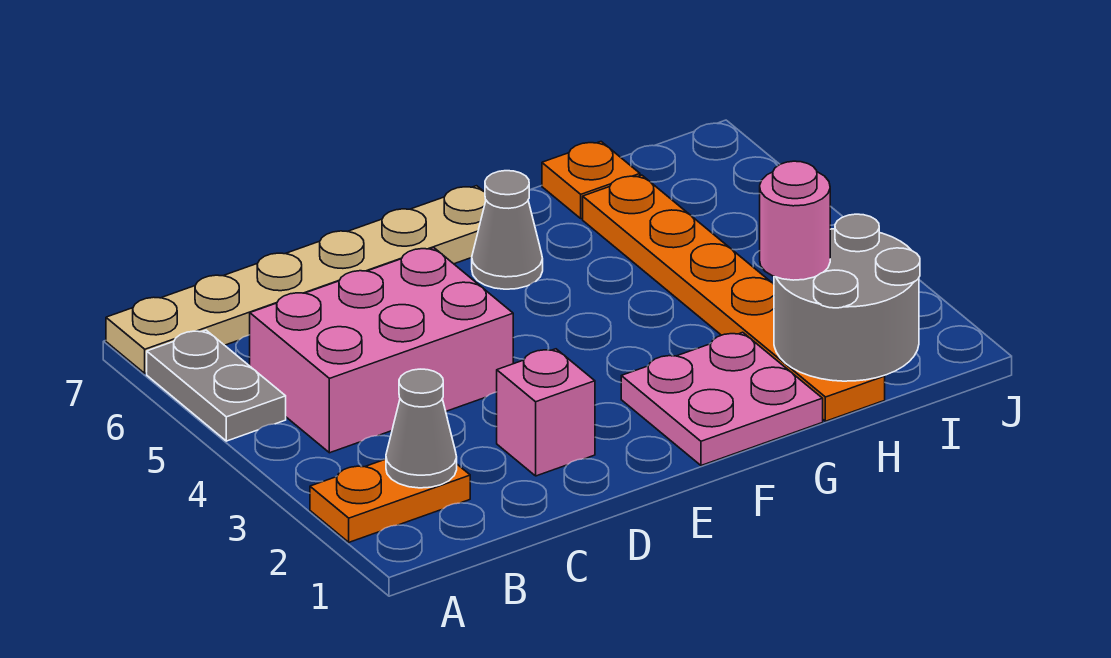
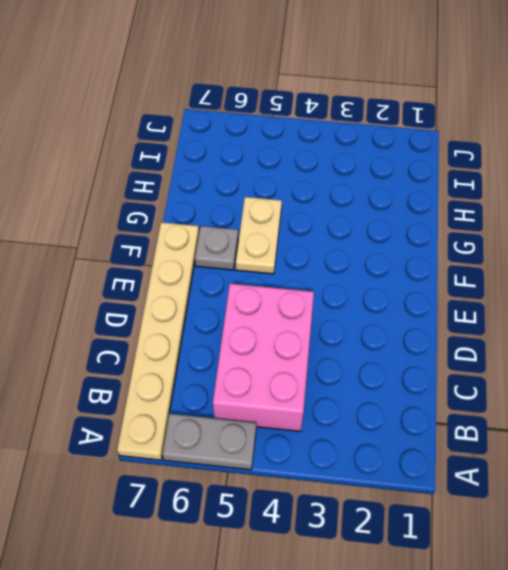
tan 1x2 plate [236,197,282,274] -> none
grey 1x1 plate [195,226,238,270] -> grey 1x1 cone [472,171,543,289]
none -> orange 1x2 plate [310,459,470,542]
none -> pink 1x1 brick [497,349,595,476]
none -> pink 2x2 plate [621,332,823,466]

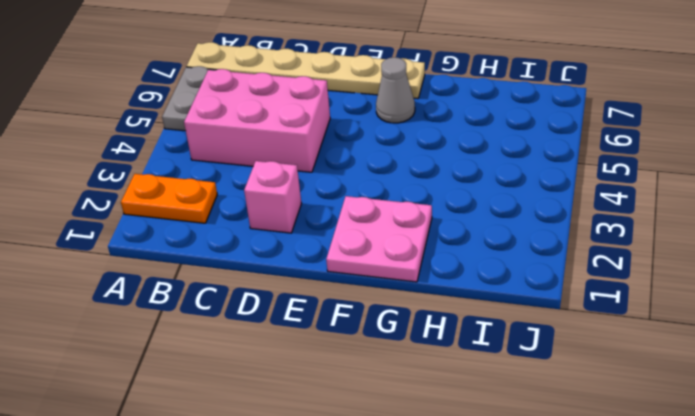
none -> orange 1x6 plate [583,175,885,421]
none -> orange 1x1 plate [542,142,640,219]
none -> grey 1x1 cone [386,369,457,488]

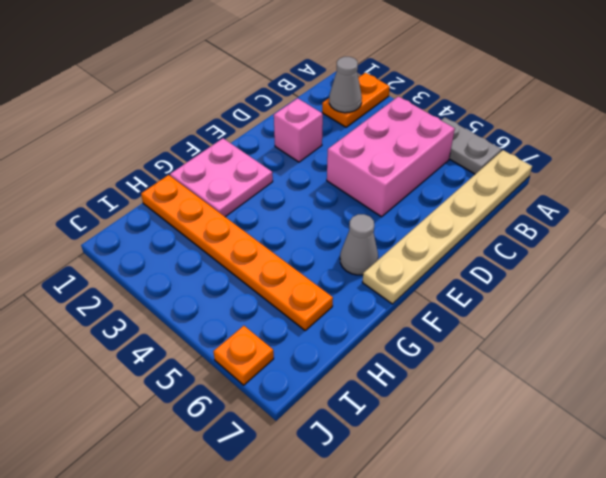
orange 1x1 plate [213,326,274,385] -> orange 1x1 plate moved to [542,142,640,219]
none -> grey 2x2 round brick [774,214,920,381]
none -> pink 1x1 round brick [760,161,830,280]

